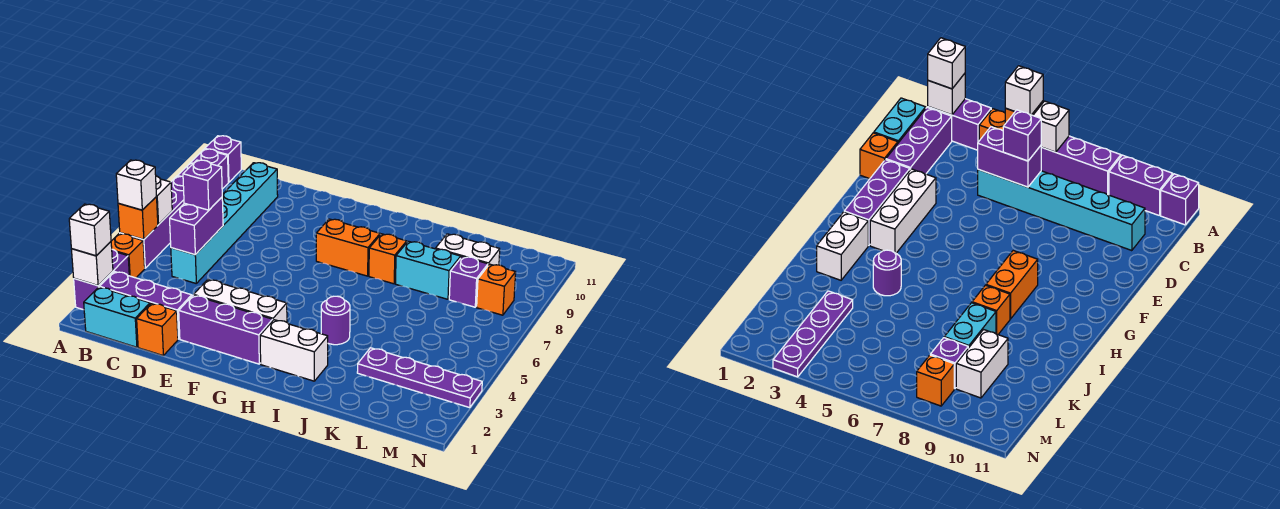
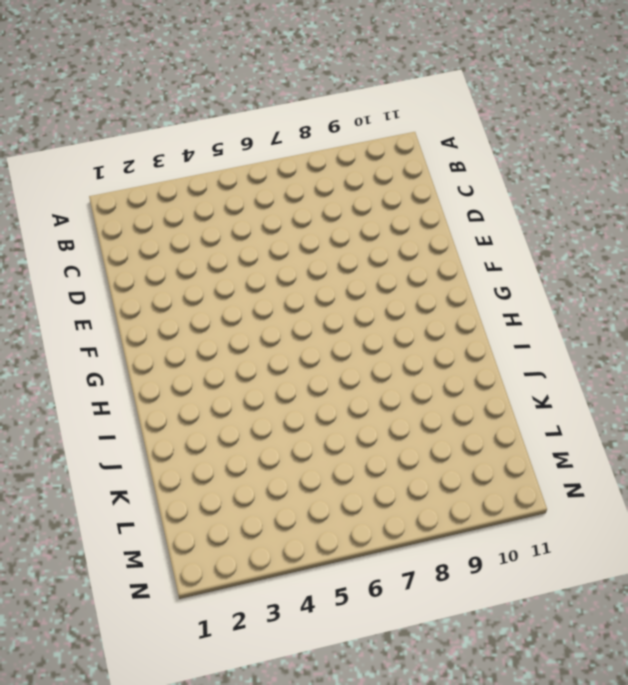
none -> purple 1x2 brick [74,249,129,310]
none -> orange 1x1 brick [111,233,145,278]
none -> purple 1x4 brick [120,176,184,268]

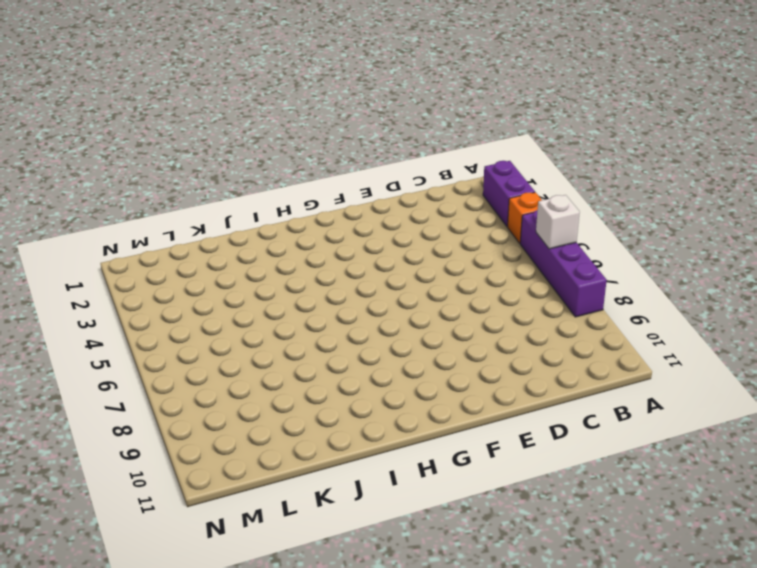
none -> purple 1x2 brick [178,149,228,189]
none -> purple 1x1 brick [205,136,241,182]
none -> cyan 1x2 brick [84,287,150,347]

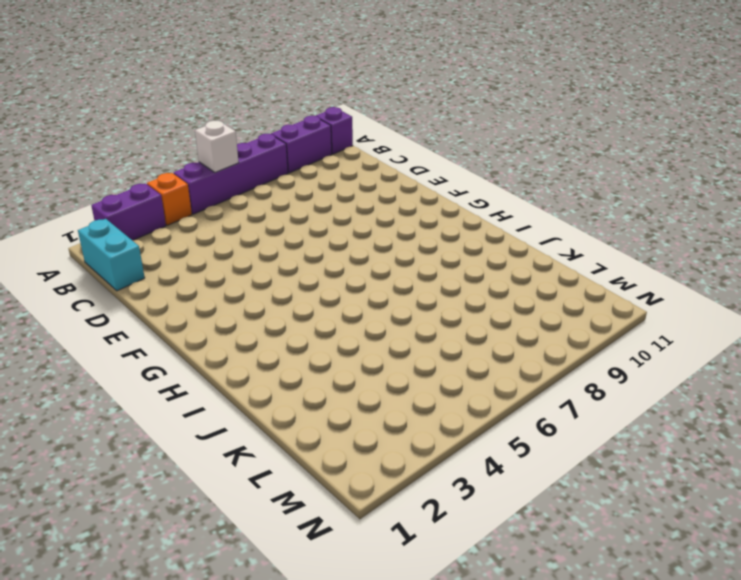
none -> purple 1x3 brick [100,271,192,339]
none -> cyan 1x6 brick [171,163,278,283]
none -> orange 1x1 brick [137,303,178,355]

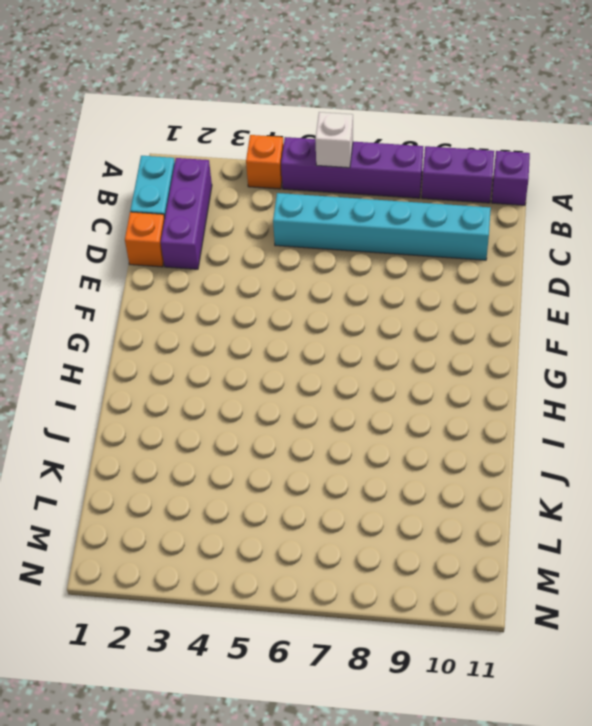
none -> purple 1x2 brick [74,249,129,310]
none -> purple 1x3 brick [179,295,273,364]
none -> white 1x3 brick [194,280,287,322]

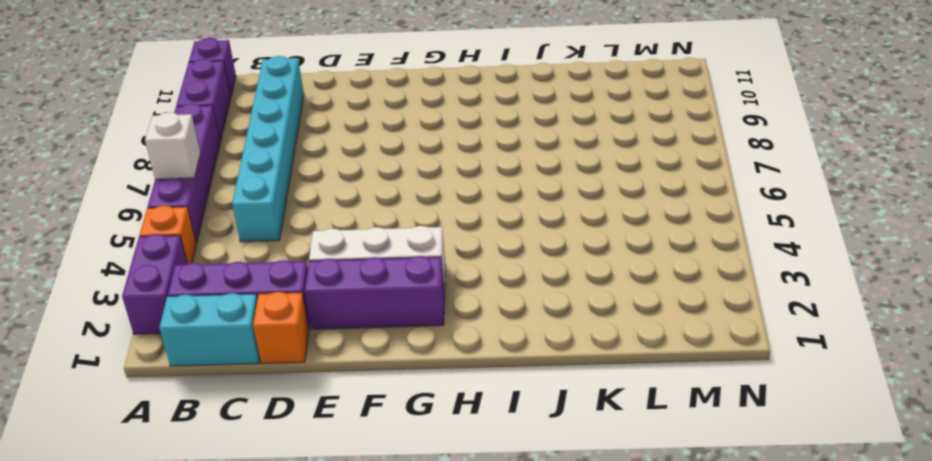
none -> orange 1x2 brick [316,219,380,276]
none -> white 1x2 brick [260,320,328,381]
none -> purple 1x1 round brick [321,296,350,345]

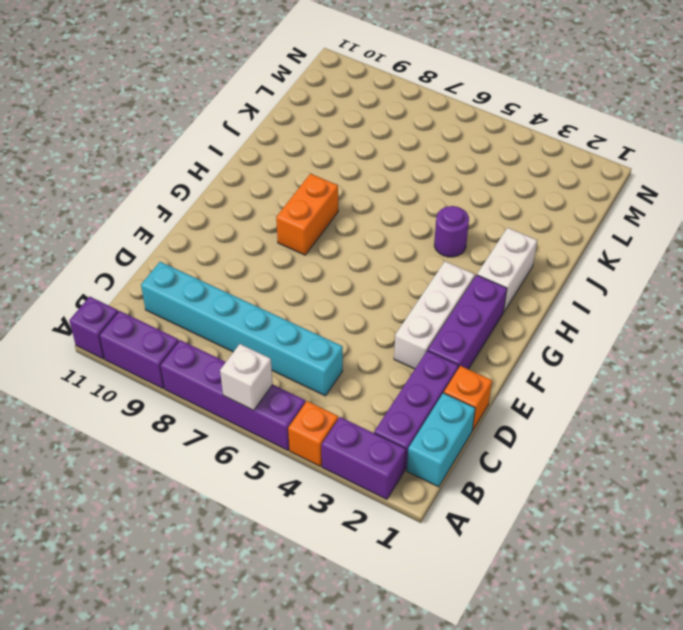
none -> orange 1x1 brick [369,234,407,284]
none -> cyan 1x2 brick [395,241,461,299]
none -> purple 1x4 plate [357,348,482,408]

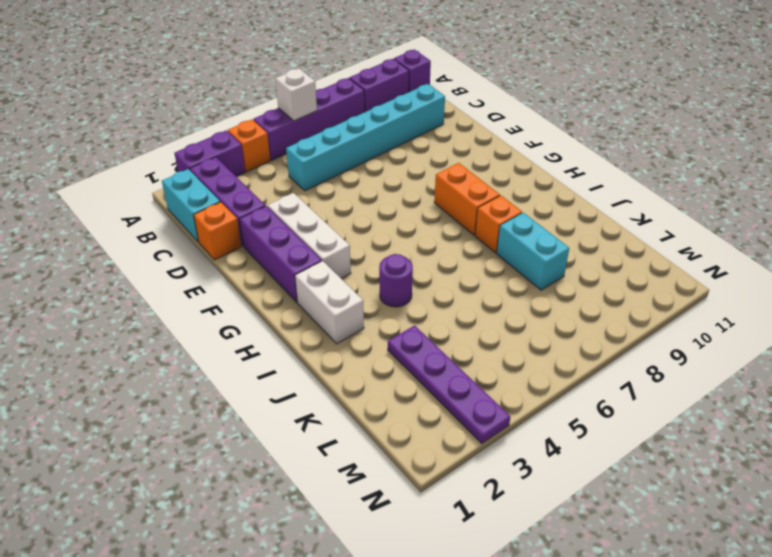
none -> white 1x2 brick [436,234,500,265]
none -> purple 1x1 brick [449,257,488,307]
none -> orange 1x1 brick [477,264,516,315]

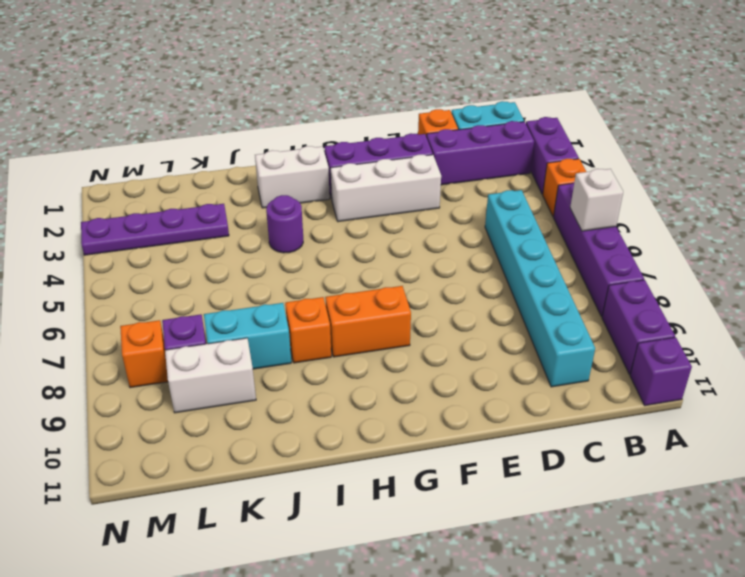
none -> white 1x1 brick [71,242,113,286]
none -> orange 1x1 brick [118,197,158,240]
none -> purple 1x2 brick [170,197,223,255]

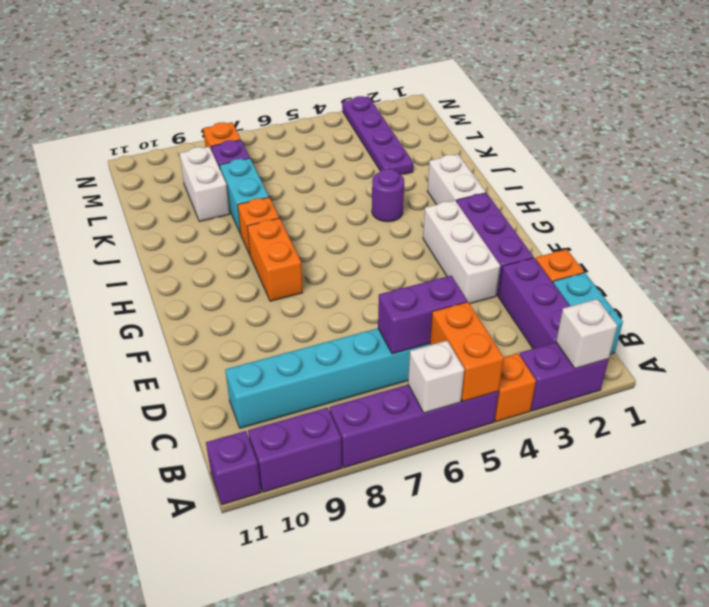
orange 1x2 brick [430,302,504,402] -> orange 1x1 brick [118,197,158,240]
none -> white 1x1 brick [69,204,111,256]
none -> white 1x1 brick [116,160,156,210]
none -> purple 1x1 brick [183,160,222,210]

